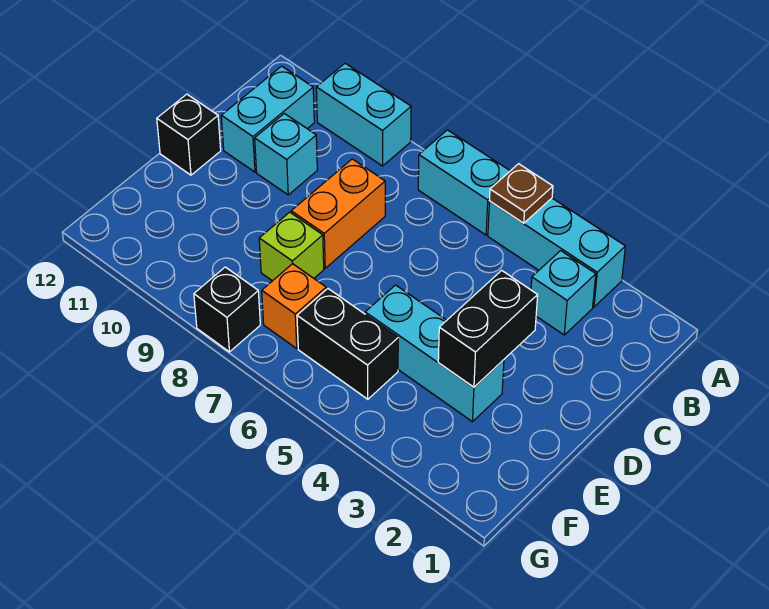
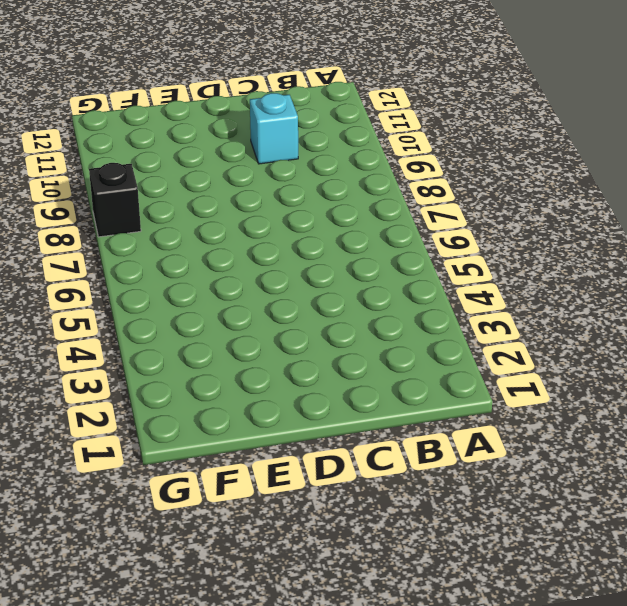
none -> cyan 1x3 brick [488,198,625,307]
none -> cyan 1x2 brick [418,130,510,235]
none -> cyan 1x2 brick [316,63,411,166]

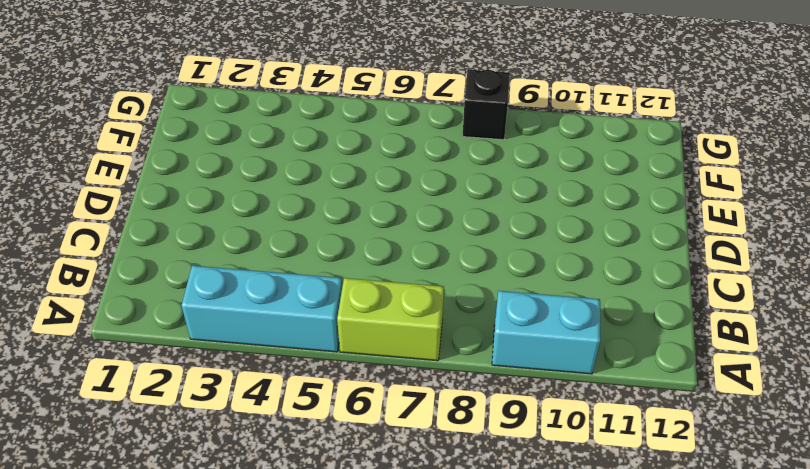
lime 1x2 brick [337,278,444,361] -> cyan 1x2 brick [418,130,510,235]
none -> cyan 1x1 brick [531,251,596,335]
none -> cyan 1x2 brick [221,66,314,172]
none -> orange 1x2 brick [291,159,385,268]

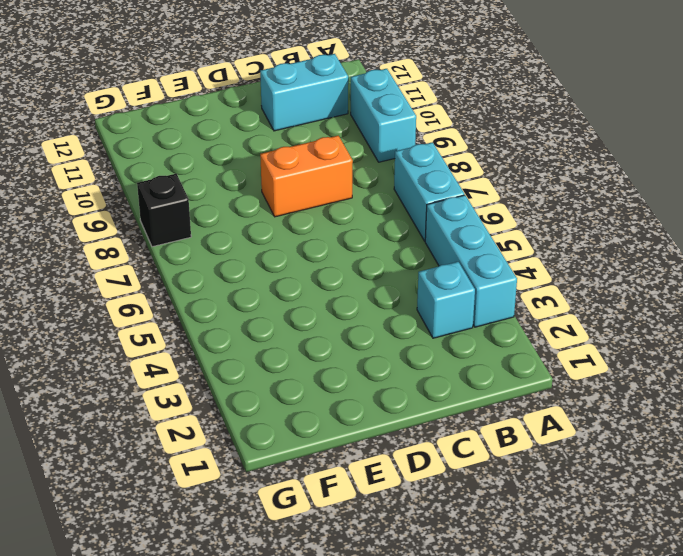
none -> cyan 1x1 brick [255,114,317,195]
none -> black 1x1 brick [157,94,221,175]
none -> cyan 1x3 brick [365,285,504,422]

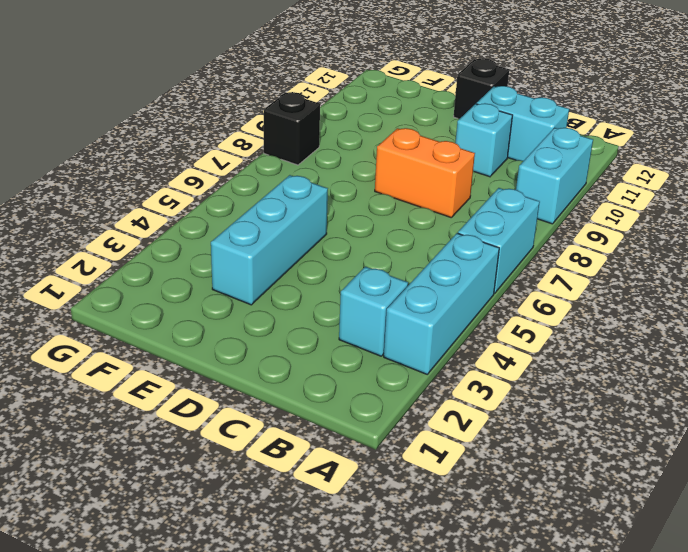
none -> lime 1x1 brick [259,212,324,281]
none -> black 1x2 brick [297,289,398,399]
none -> orange 1x1 brick [262,264,326,348]

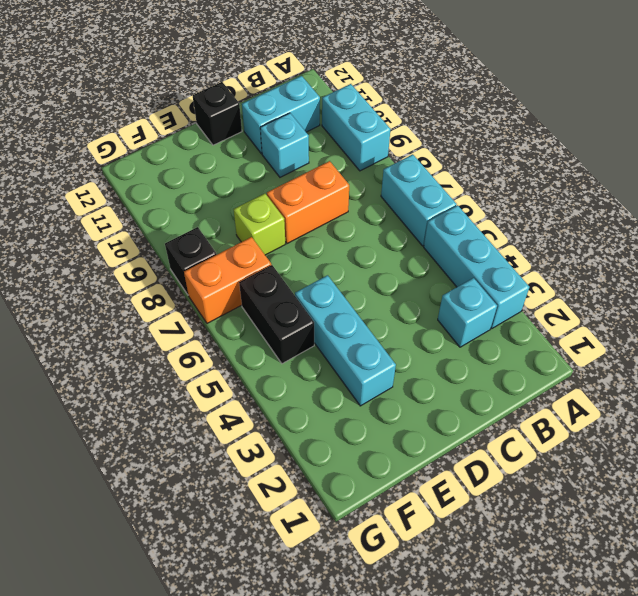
orange 1x2 brick [184,237,271,323] -> orange 1x1 brick [262,264,326,348]
none -> brown 1x1 plate [489,164,553,223]
none -> black 1x2 brick [438,270,538,387]

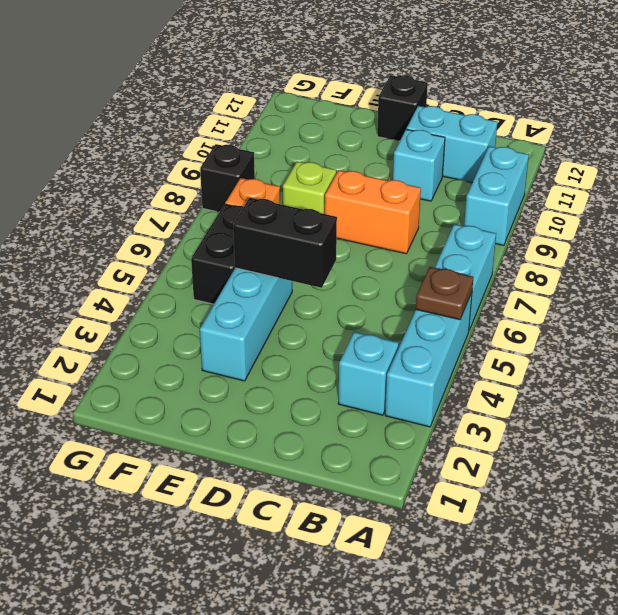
black 1x2 brick [233,198,337,288] -> black 1x2 brick moved to [438,270,538,387]

